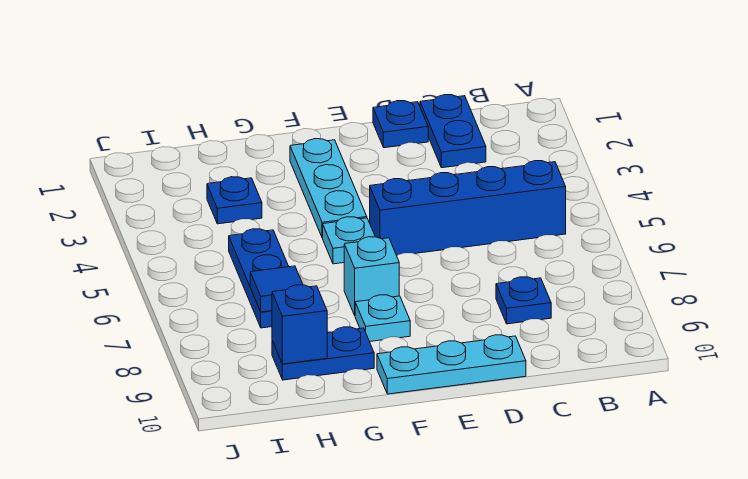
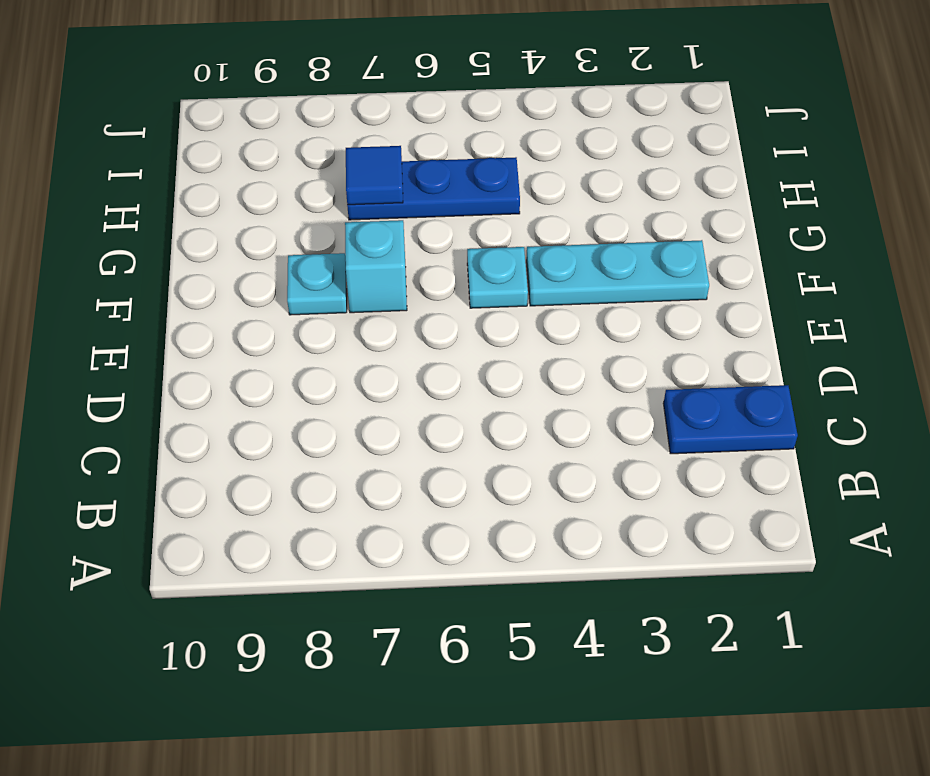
none -> blue 1x4 brick [370,161,566,256]
none -> blue 1x1 plate [496,277,551,324]
none -> blue 1x1 plate [373,101,428,148]

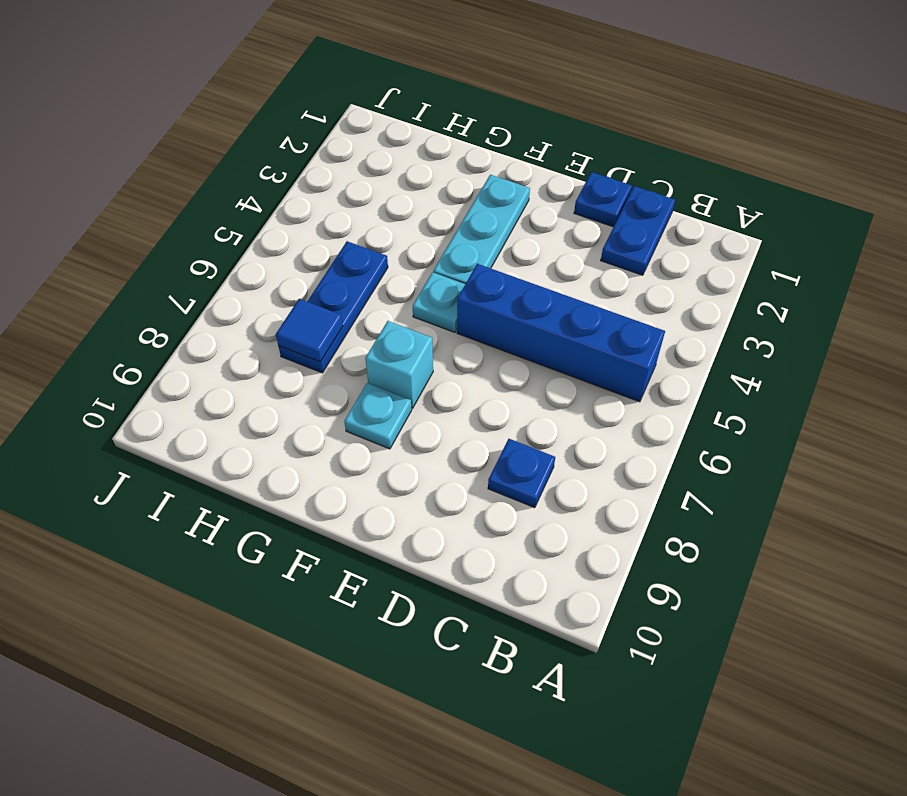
none -> cyan 1x3 plate [377,335,526,394]
none -> blue 1x2 plate [272,327,374,380]
none -> blue 1x1 plate [207,177,262,224]

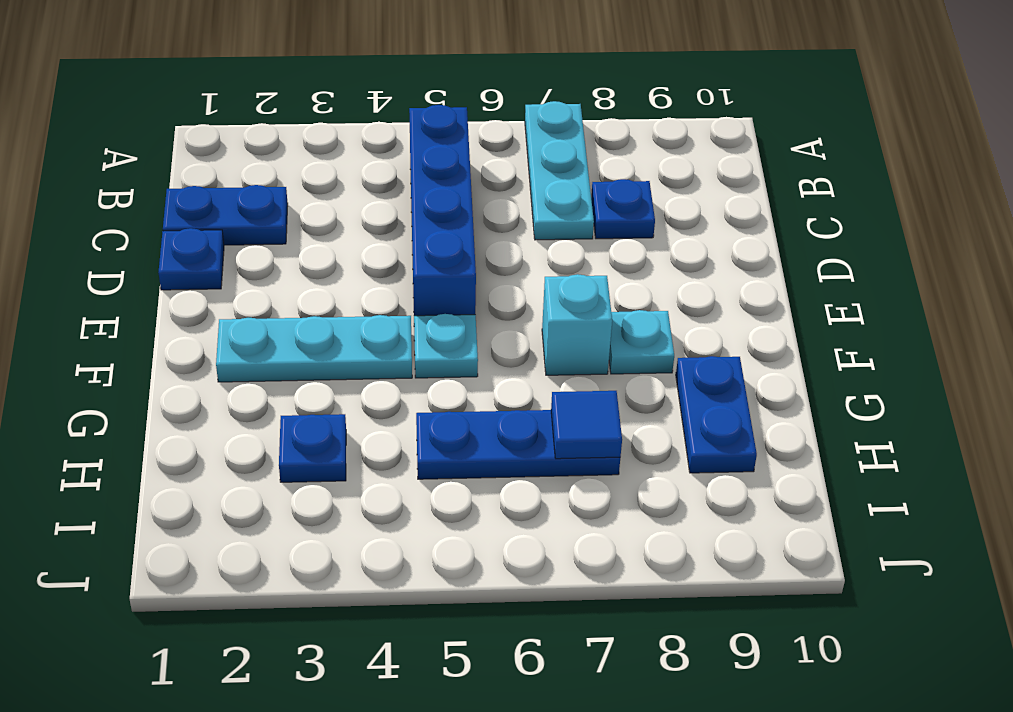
cyan 1x3 plate [525,101,594,240] -> cyan 1x3 plate moved to [377,335,526,394]
none -> blue 1x1 brick [272,285,327,364]

